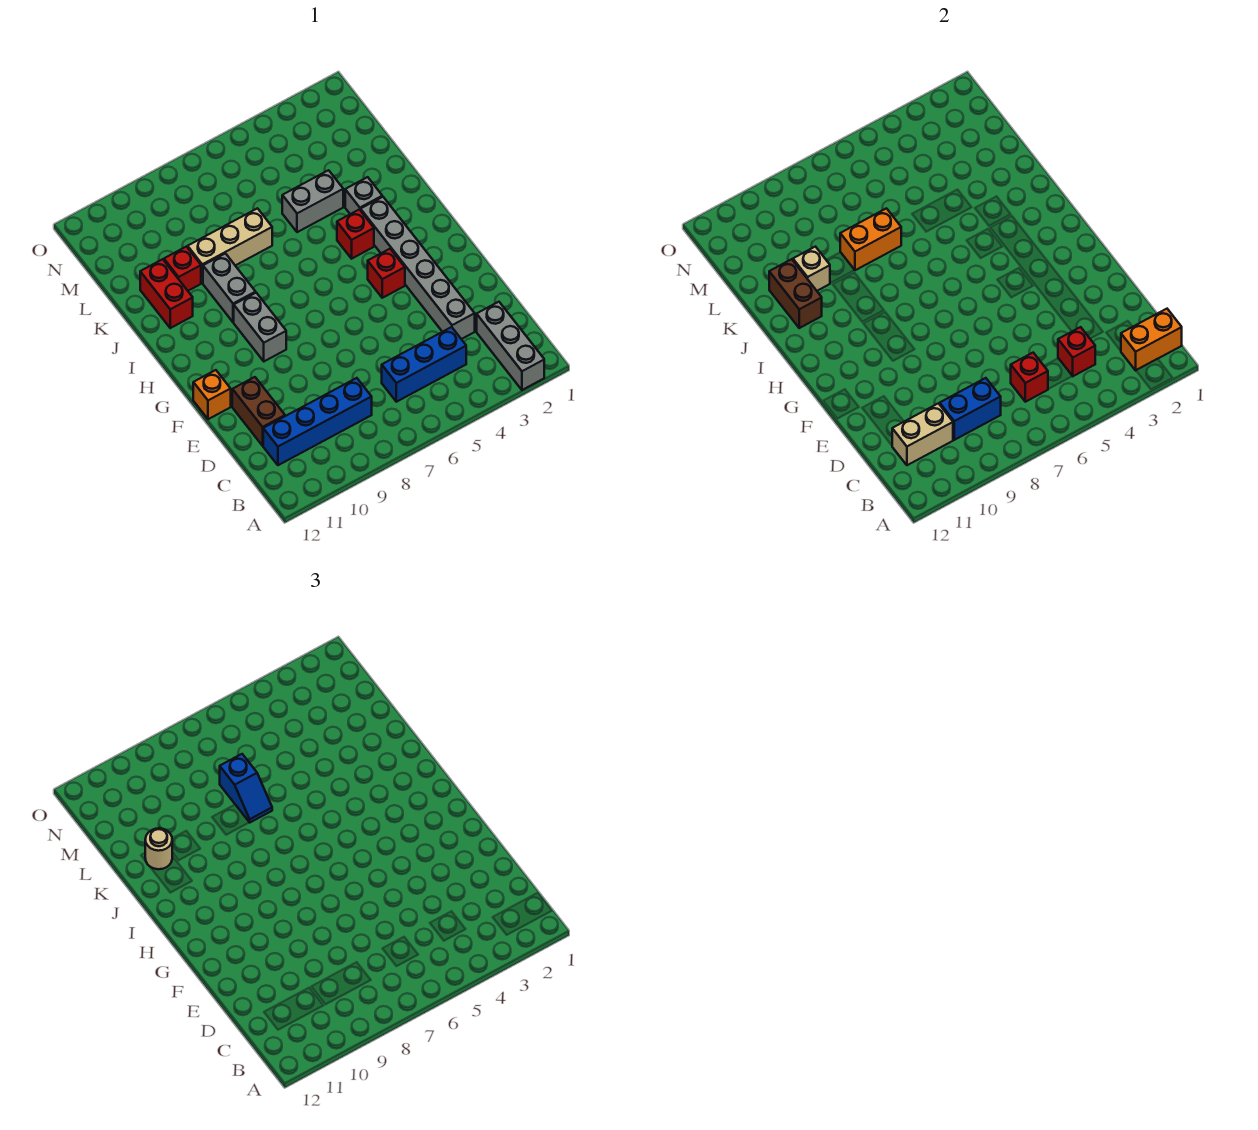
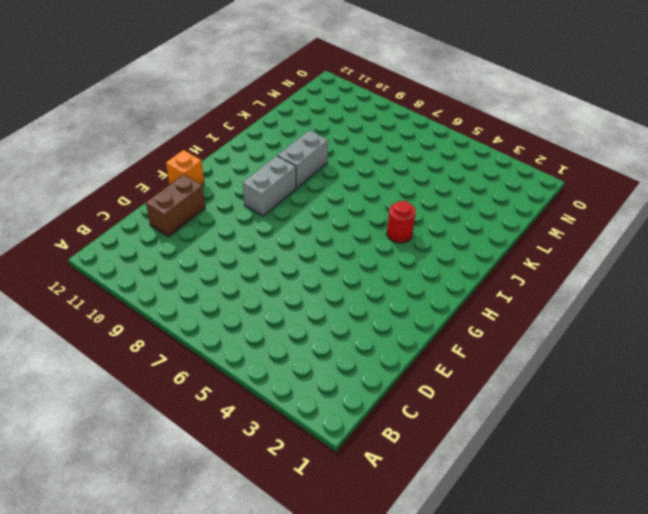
red 1x1 round brick [387,201,416,243] -> red 1x1 brick [337,209,374,259]
none -> grey 1x3 brick [477,302,544,390]
none -> blue 1x3 brick [382,327,466,402]
none -> blue 1x4 brick [263,378,372,465]

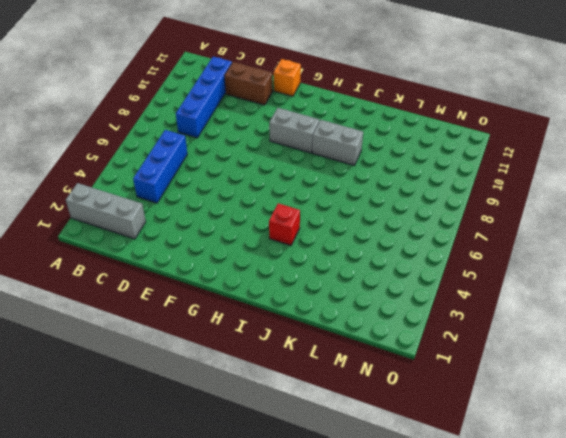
none -> grey 1x6 brick [361,197,475,339]
none -> red 1x1 brick [368,249,405,298]
none -> grey 1x1 brick [345,177,382,214]

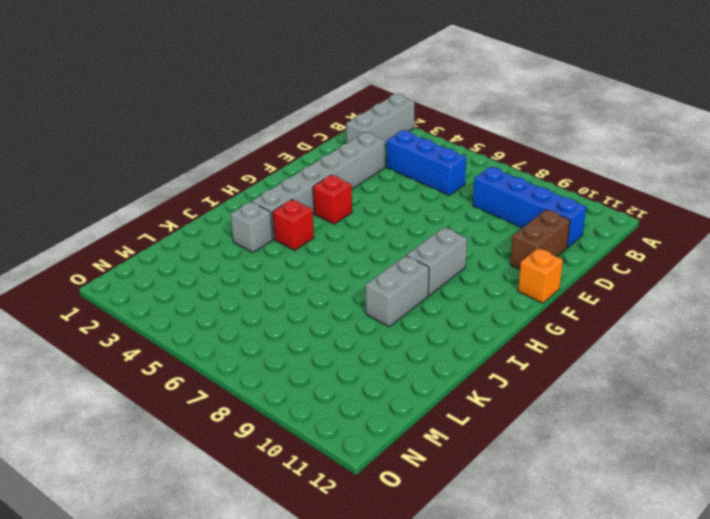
none -> red 1x2 brick [140,259,193,328]
none -> grey 1x2 brick [282,170,343,232]
none -> tan 1x3 brick [188,208,272,283]

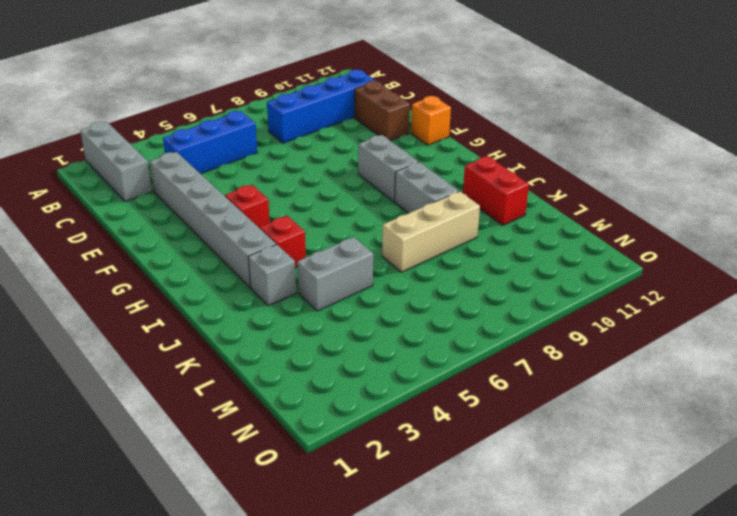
none -> red 1x1 brick [164,247,201,291]
none -> orange 1x2 brick [1121,309,1182,370]
none -> red 1x1 brick [1058,327,1095,376]

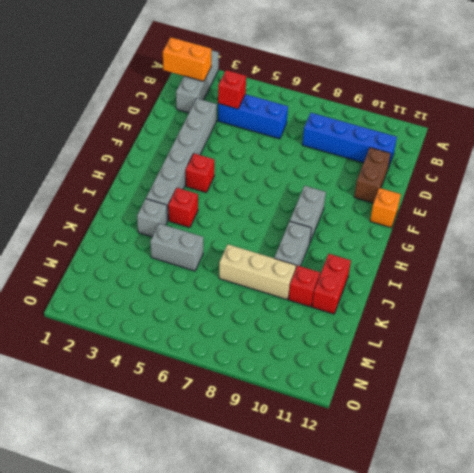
none -> red 1x1 brick [1011,353,1048,402]
none -> blue 1x2 brick [940,378,1001,440]
none -> tan 1x2 brick [892,403,953,465]

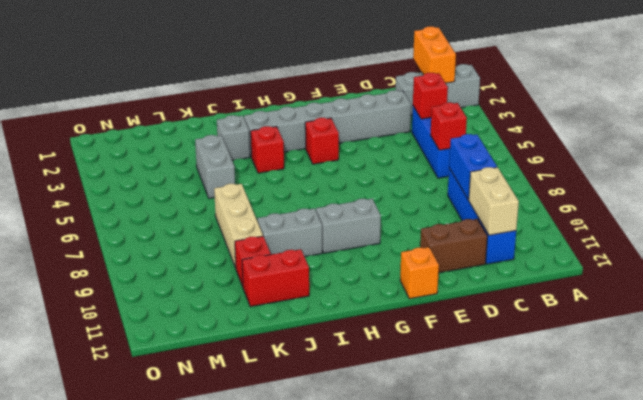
none -> brown 1x2 brick [769,259,822,328]
none -> orange 1x2 brick [840,208,901,270]
none -> tan 1x1 brick [793,247,830,291]

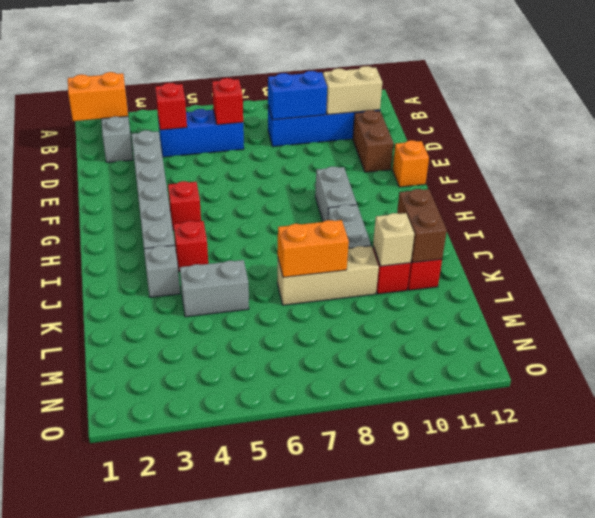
none -> blue 1x2 slope [220,754,272,822]
none -> tan 1x1 round brick [145,828,172,869]

